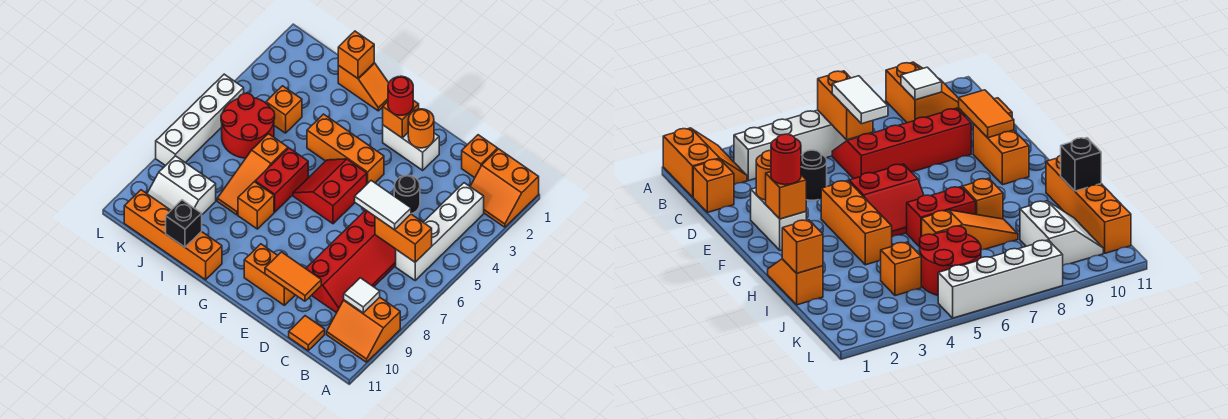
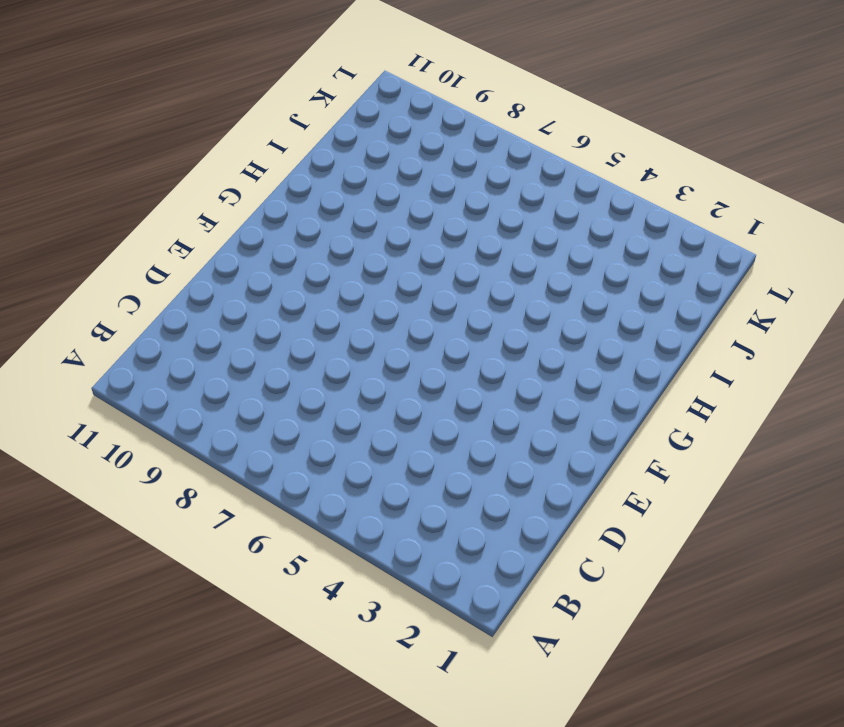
none -> orange 2x2 slope [470,149,539,227]
none -> orange 2x2 slope [327,297,400,362]
none -> white 1x4 brick [396,183,484,280]

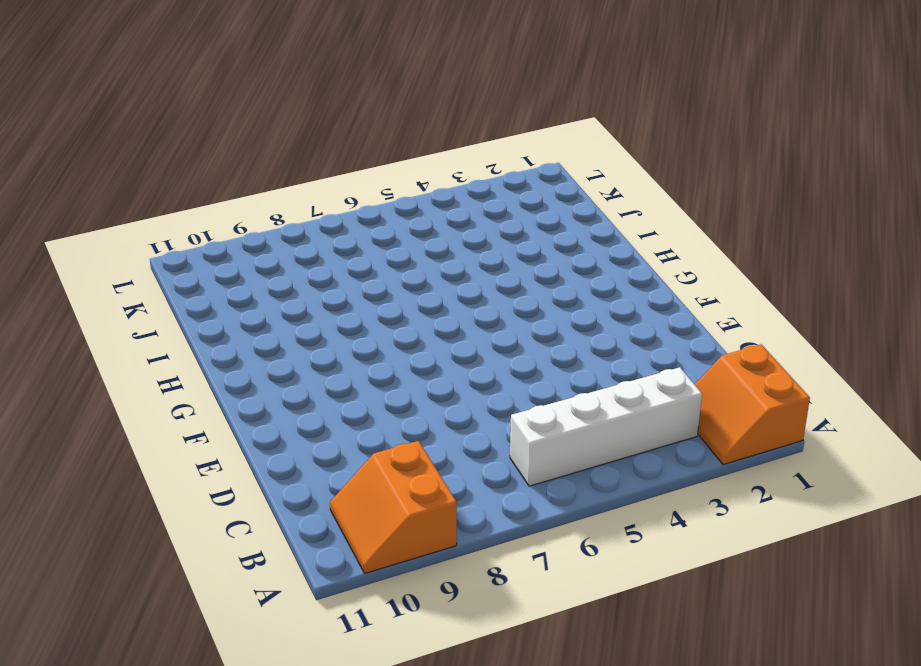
none -> orange 1x1 brick [462,135,498,178]
none -> red 2x4 slope [306,210,396,313]
none -> orange 1x1 tile [289,316,325,351]

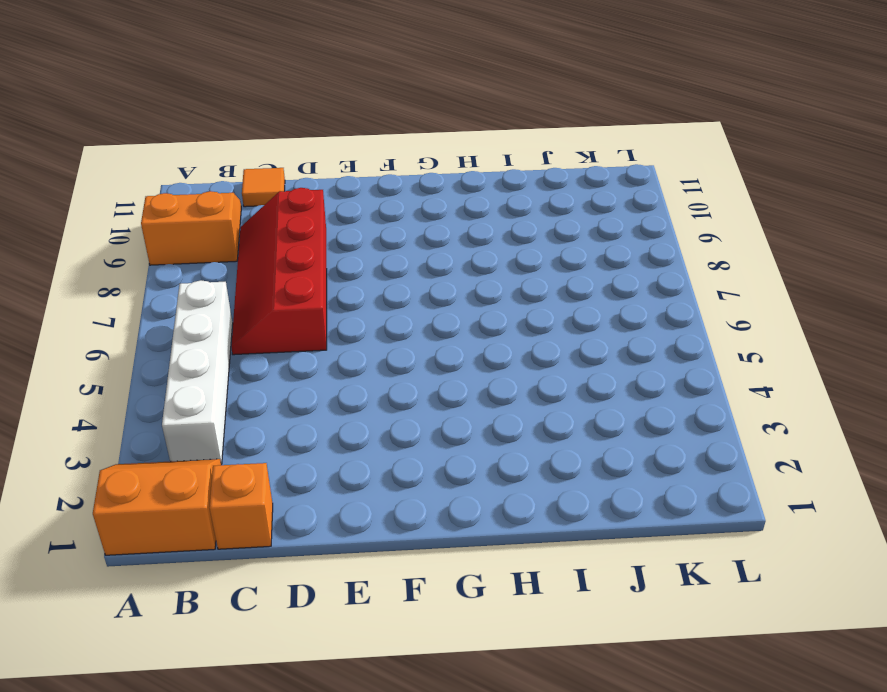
none -> black 1x1 round brick [394,175,420,214]
none -> white 1x2 brick [383,125,439,170]
none -> orange 1x2 brick [244,244,295,305]

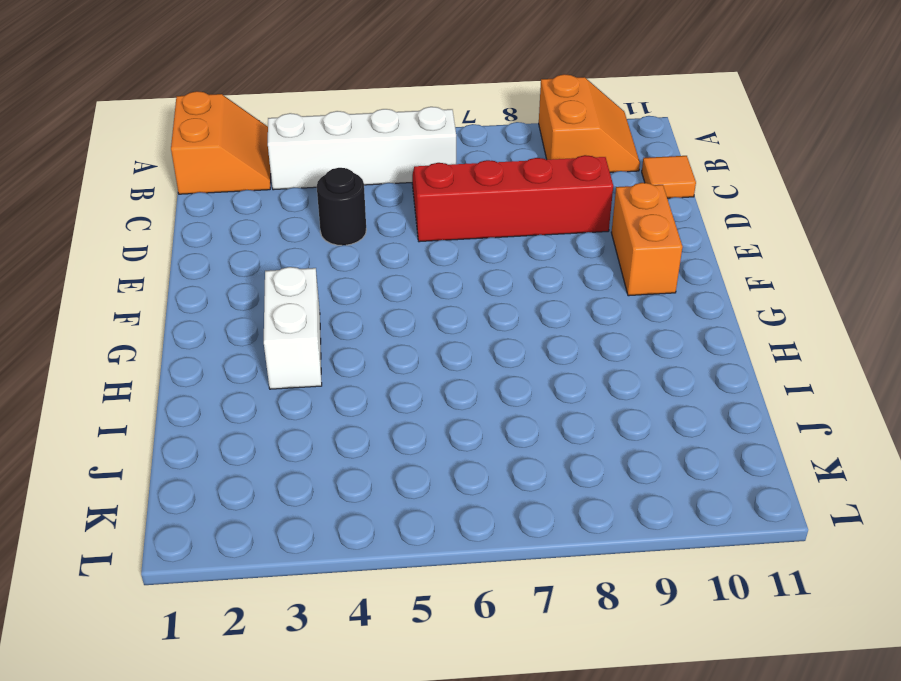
white 1x2 brick [264,267,322,389] -> white 1x2 brick moved to [383,125,439,170]
none -> orange 1x1 brick [462,135,498,178]
none -> orange 1x3 brick [307,114,384,184]
none -> red 2x2 slope [293,159,367,224]

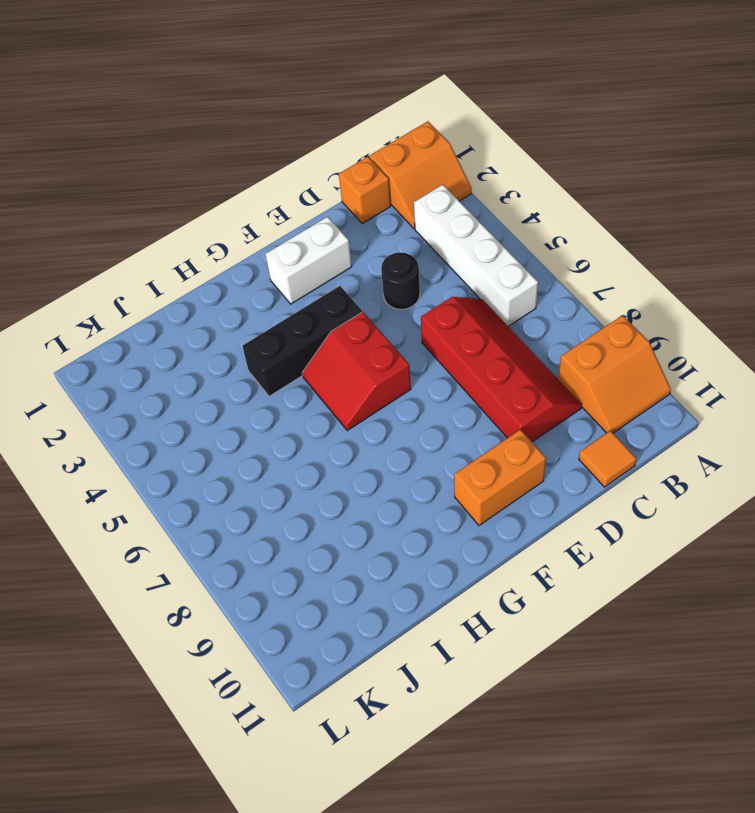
black 1x3 brick [242,286,362,396] -> orange 1x3 brick [307,114,384,184]
none -> orange 1x2 slope [338,63,389,111]
none -> red 1x2 brick [255,148,308,212]
none -> orange 1x1 brick [238,182,274,229]

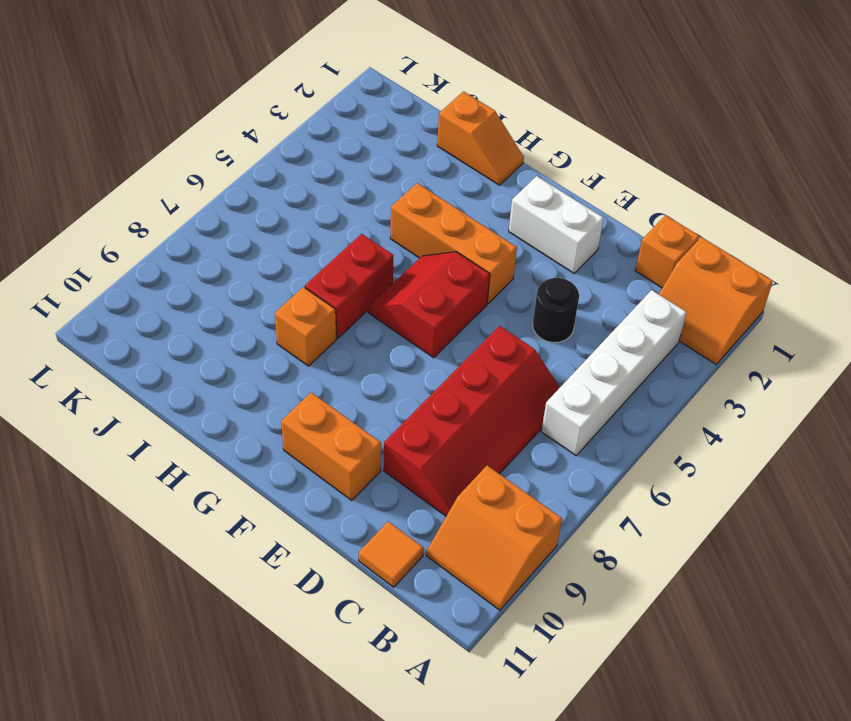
none -> orange 1x4 brick [124,190,222,280]
none -> orange 1x3 slope [217,134,288,215]
none -> orange 1x1 brick [266,86,302,133]

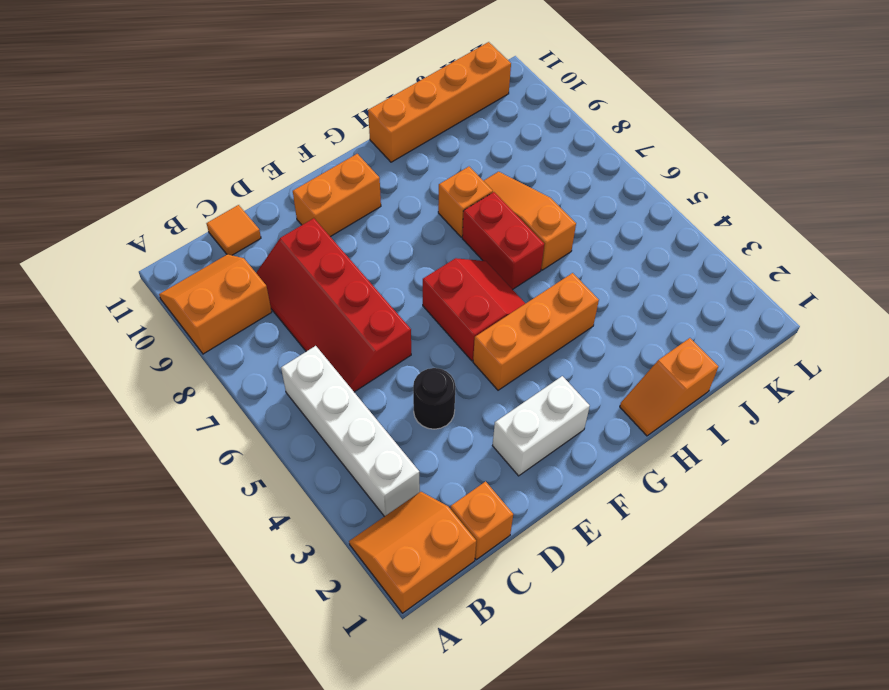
none -> orange 1x1 brick [266,86,302,133]
none -> red 2x2 round brick [221,93,275,158]
none -> white 2x2 slope [147,156,216,214]

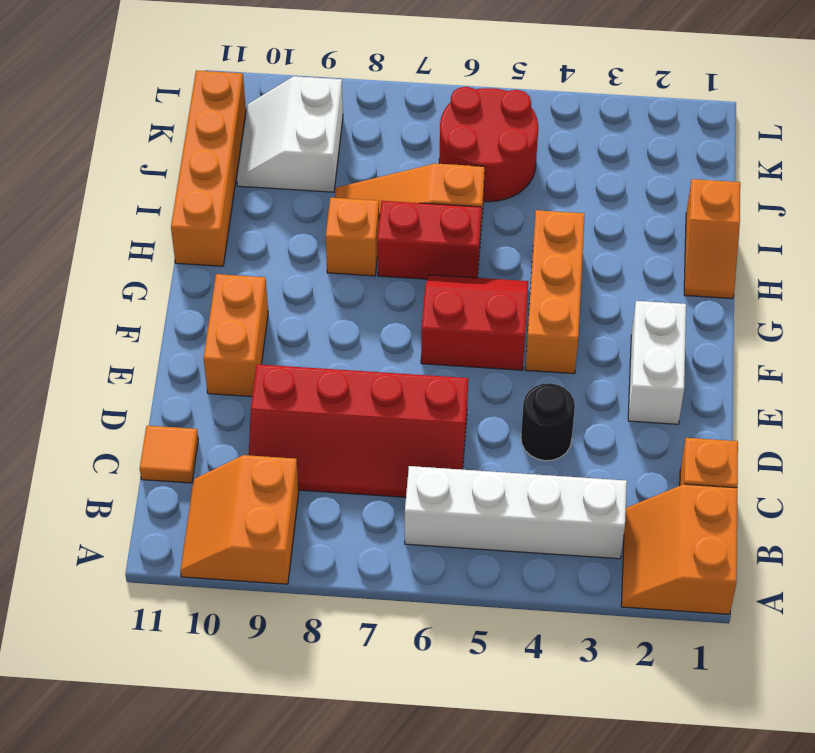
none -> orange 1x1 brick [266,86,302,133]
none -> white 1x4 brick [156,74,244,166]
none -> orange 1x2 brick [375,214,432,262]

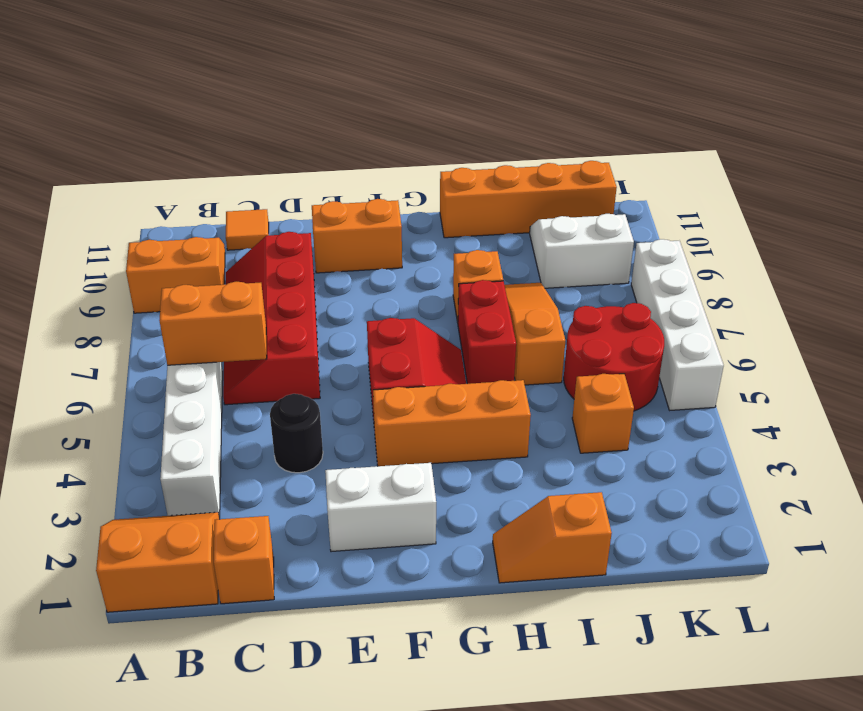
none -> white 1x1 tile [344,278,380,313]
none -> orange 1x2 tile [265,252,321,301]
none -> orange 1x1 round brick [408,109,434,148]

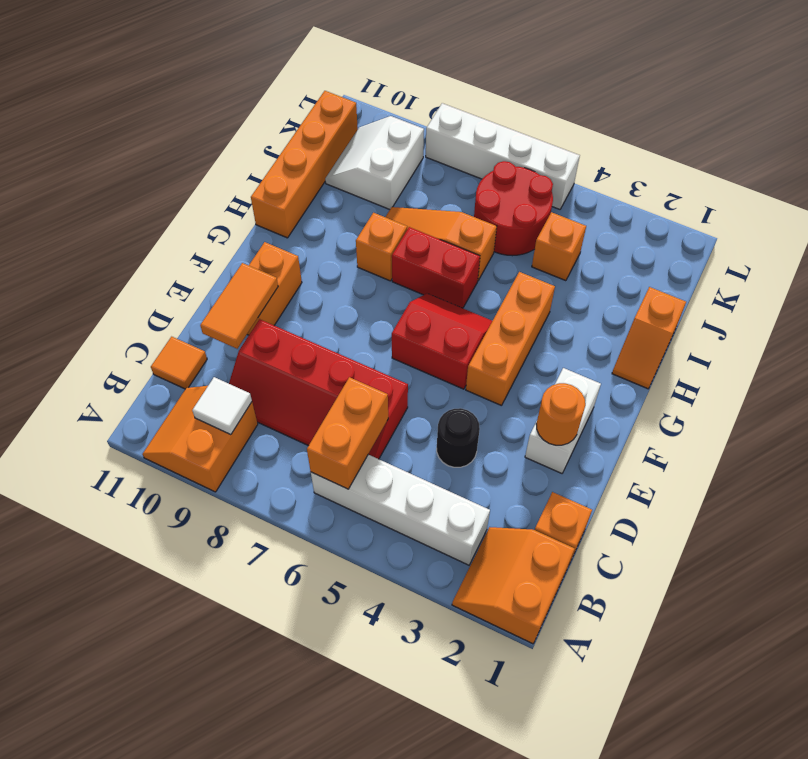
none -> orange 1x1 brick [383,100,419,138]
none -> orange 1x1 brick [338,31,374,78]
none -> black 1x1 brick [166,200,202,247]

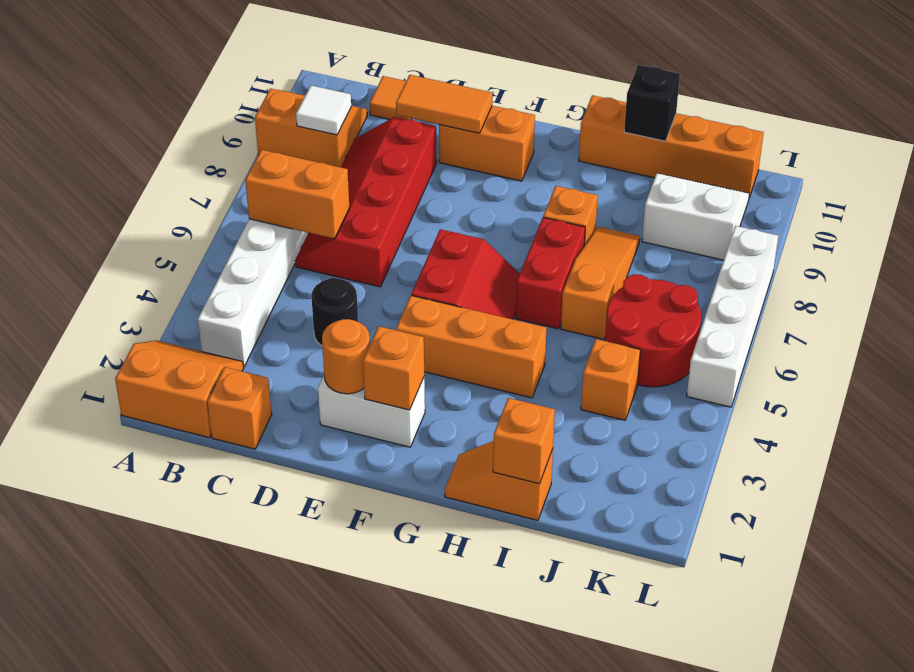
none -> white 1x2 tile [355,181,411,230]
none -> red 1x1 round brick [388,76,413,115]

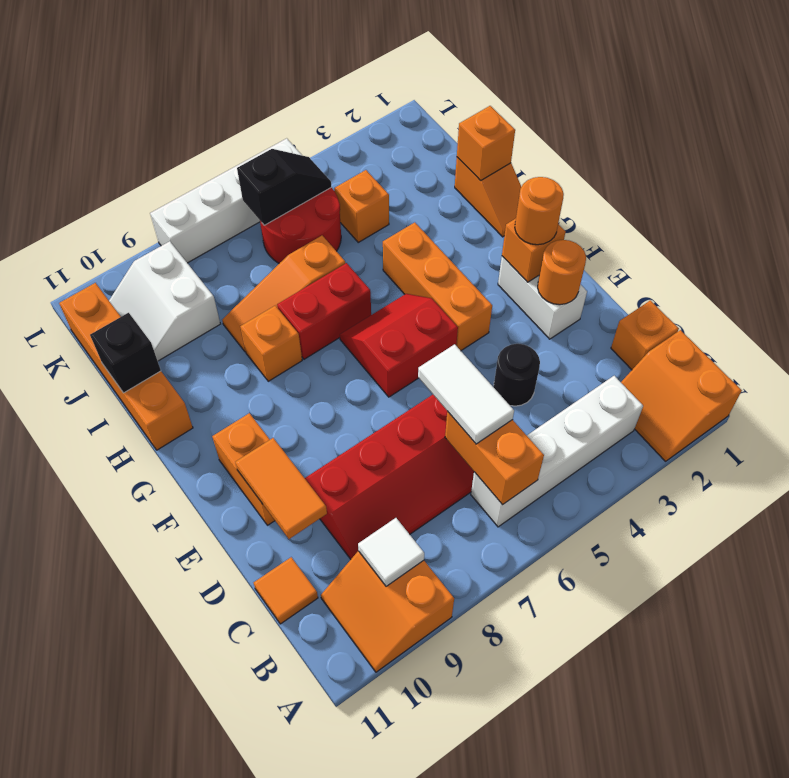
orange 1x1 round brick [515,177,564,245] -> red 1x1 round brick [388,76,413,115]
black 1x2 slope [237,149,331,225] -> none

